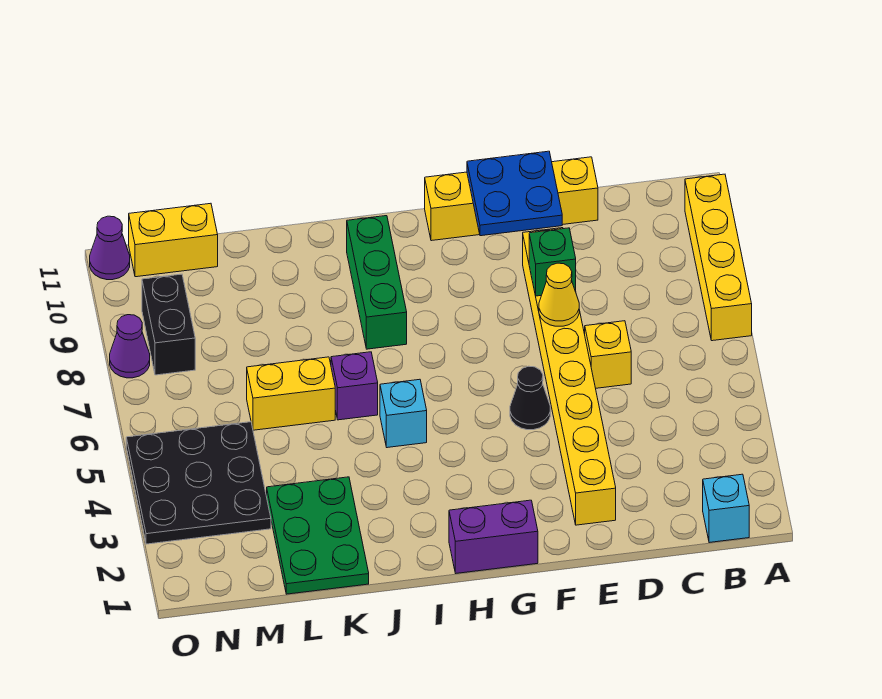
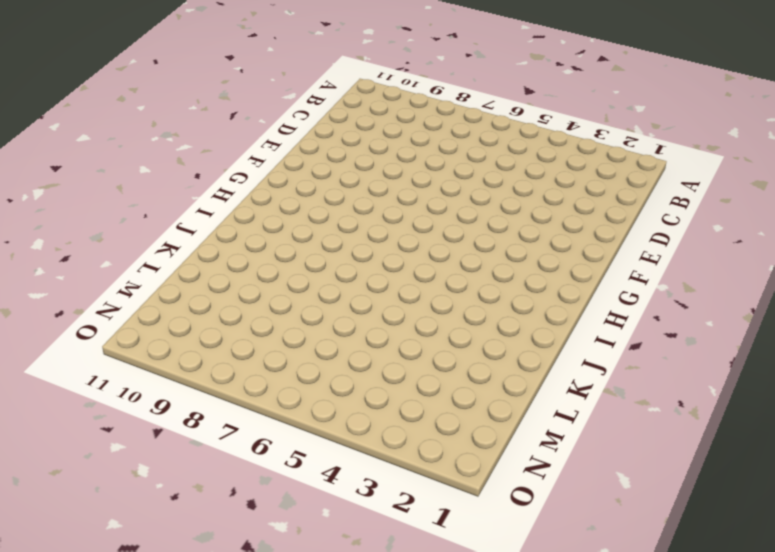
none -> yellow 1x4 brick [685,174,752,341]
none -> cyan 1x1 brick [703,474,749,543]
none -> yellow 1x1 brick [585,321,631,388]

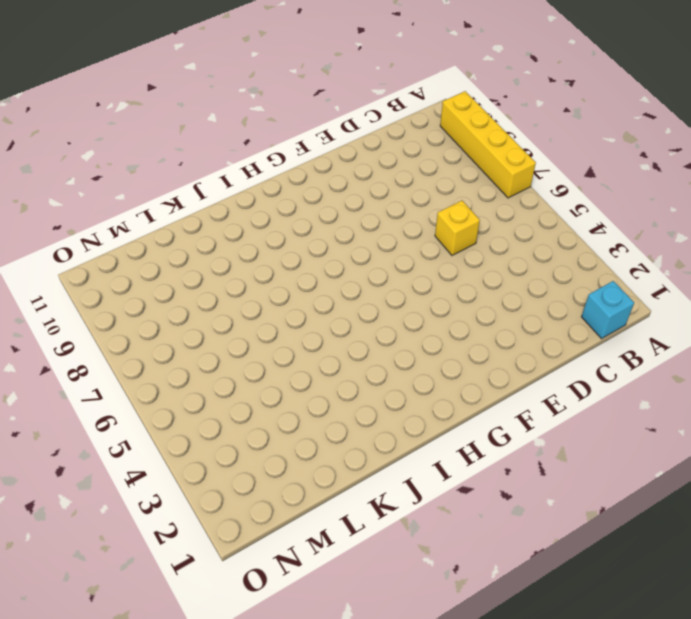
none -> yellow 1x4 brick [425,157,598,241]
none -> yellow 1x8 brick [523,228,616,525]
none -> black 1x1 cone [510,366,550,430]

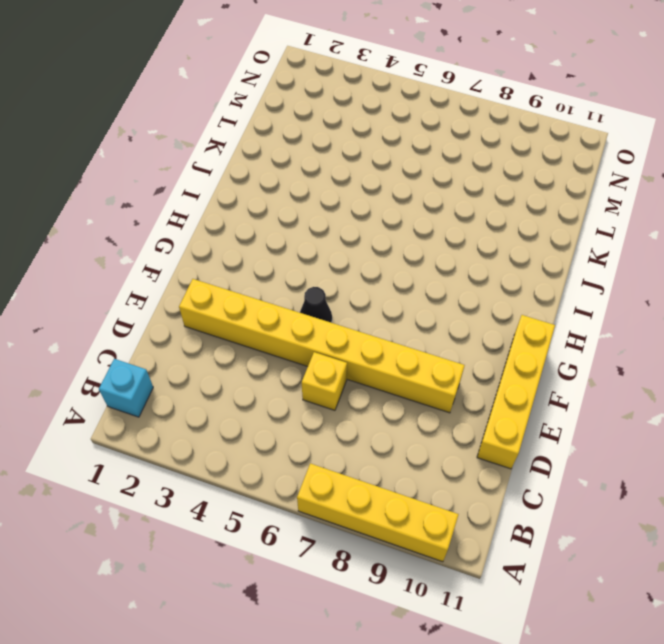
none -> purple 1x2 brick [449,500,538,573]
none -> cyan 1x1 brick [380,379,427,448]
none -> green 1x3 brick [347,216,407,349]

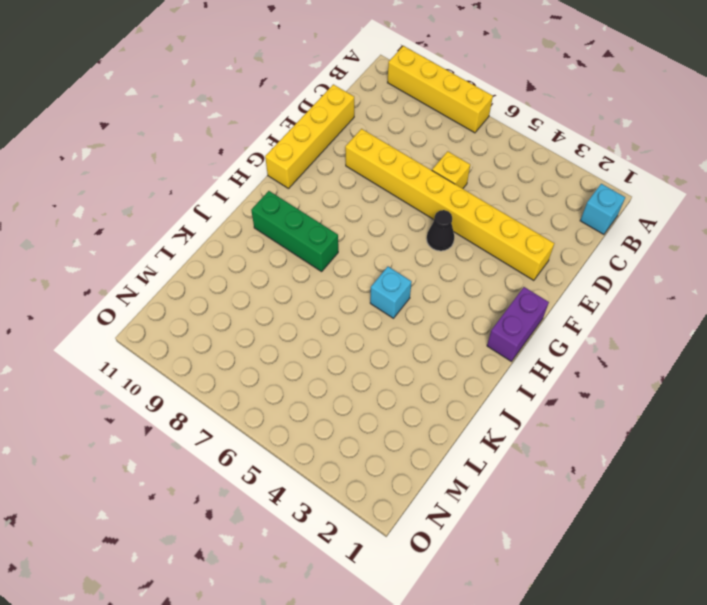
none -> purple 1x1 brick [331,352,378,420]
none -> green 2x3 plate [267,477,369,594]
none -> yellow 1x2 brick [247,357,335,430]

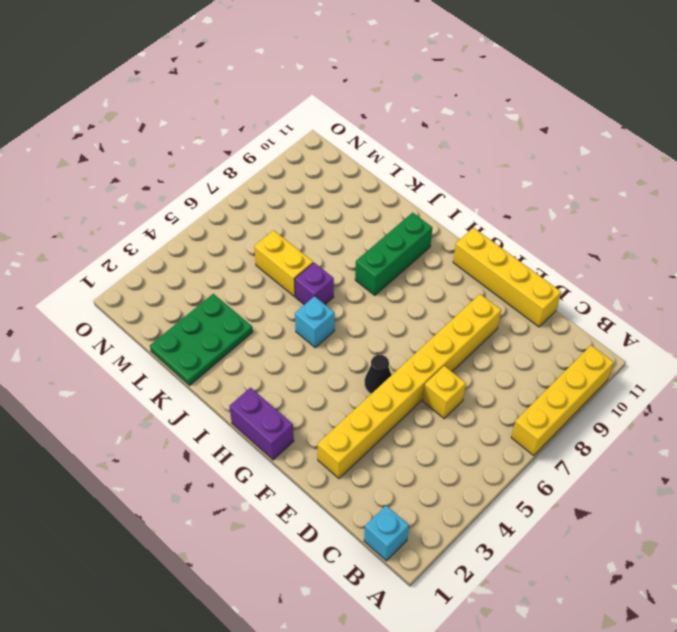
none -> black 3x3 plate [126,422,271,544]
none -> yellow 1x2 brick [129,203,218,277]
none -> black 1x2 brick [142,274,195,375]

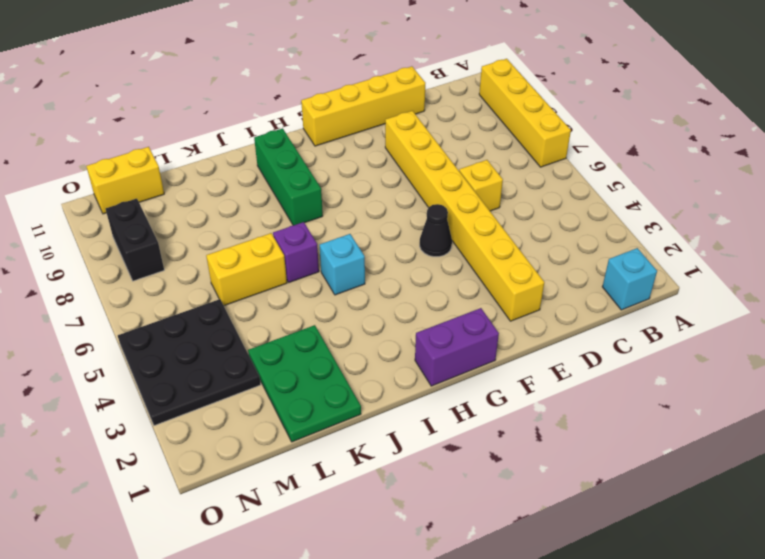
none -> purple 1x1 cone [110,315,150,378]
none -> purple 1x1 cone [90,216,130,280]
none -> yellow 1x1 cone [539,263,579,326]

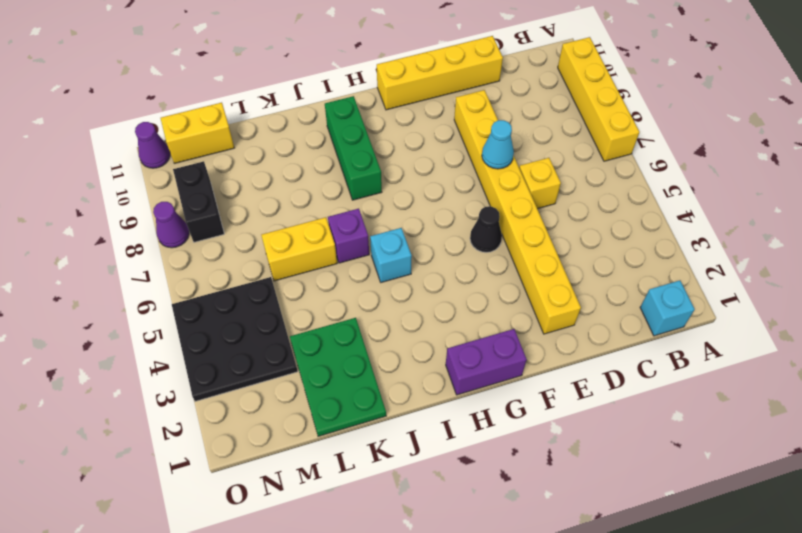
cyan 1x1 cone [482,120,514,169] -> yellow 1x1 cone [539,263,579,326]
none -> green 1x1 brick [529,228,576,296]
none -> blue 2x2 plate [467,151,562,236]

